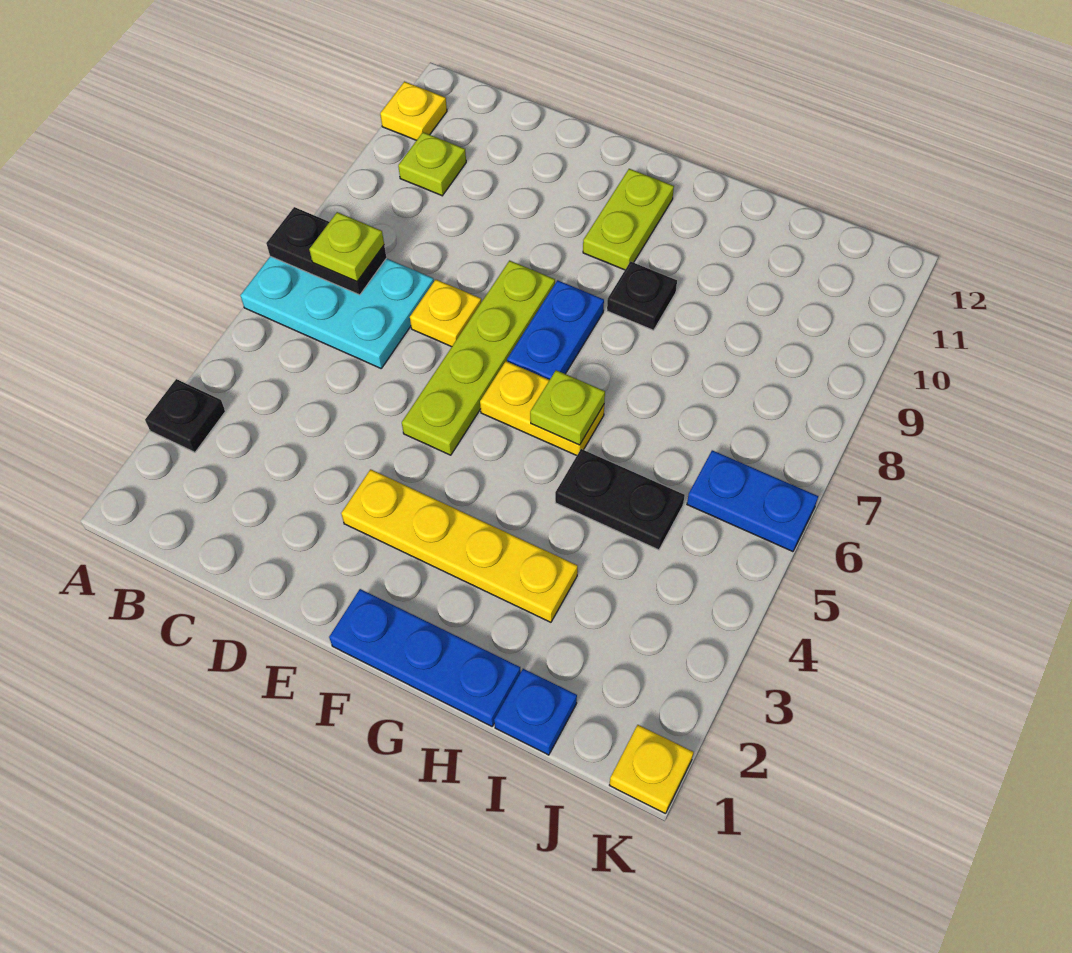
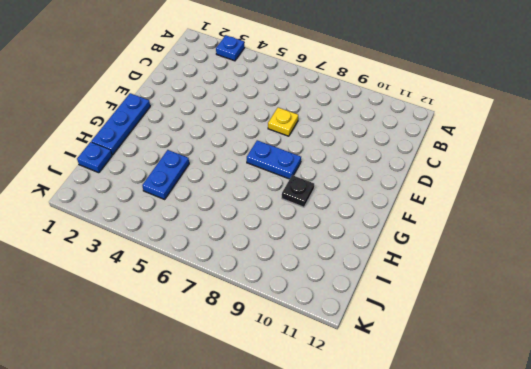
blue 1x1 plate [216,35,245,61] -> black 1x1 plate [145,379,225,452]
blue 1x2 plate [142,150,189,199] -> blue 1x2 plate moved to [687,450,818,552]
none -> cyan 2x3 plate [240,256,434,368]
none -> yellow 1x1 plate [380,82,447,140]
none -> lime 1x1 plate [398,132,466,196]

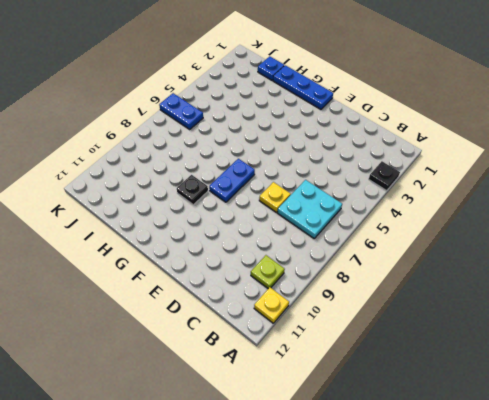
cyan 2x2 plate [278,180,342,238] -> cyan 2x3 plate [240,256,434,368]
none -> yellow 1x4 plate [341,469,578,622]
none -> lime 1x4 plate [402,261,555,455]
none -> yellow 1x2 plate [480,361,604,456]

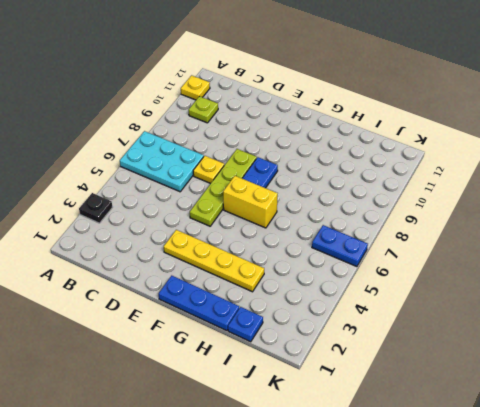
yellow 1x2 brick [223,176,278,228] -> yellow 1x2 plate [480,361,604,456]
none -> lime 1x2 plate [583,169,674,270]
none -> black 1x1 plate [607,261,677,330]
none -> black 1x2 plate [555,449,685,550]

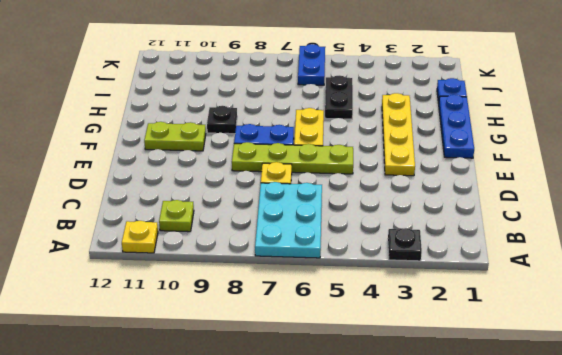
none -> yellow 1x1 plate [610,725,694,814]
none -> black 1x2 plate [266,207,386,295]
none -> lime 1x1 plate [530,370,605,445]

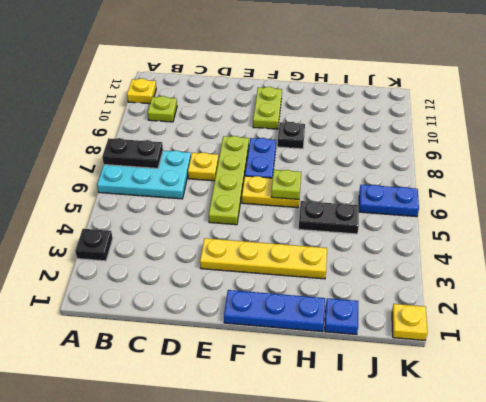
none -> lime 1x1 plate [309,212,384,282]

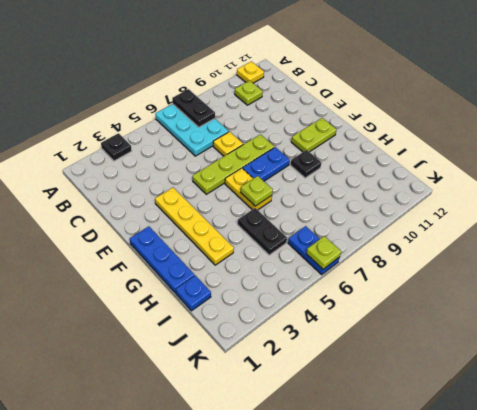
lime 1x1 plate [306,236,341,269] -> lime 1x1 plate moved to [309,212,384,282]
none -> yellow 1x1 plate [610,725,694,814]

